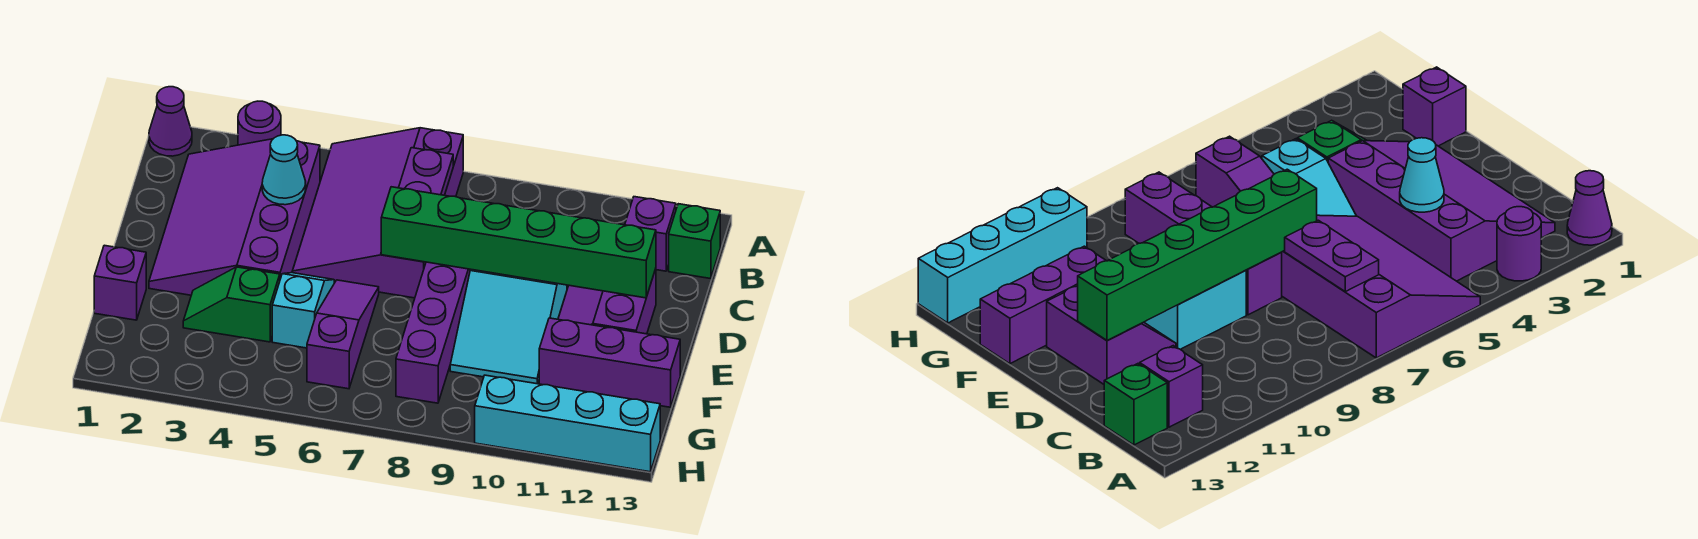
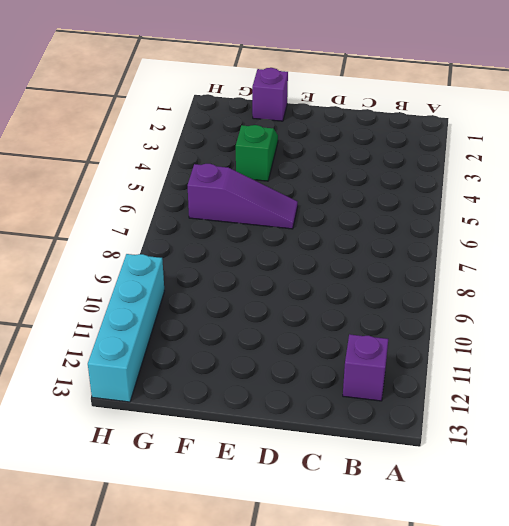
none -> purple 1x1 cone [149,87,192,156]
none -> purple 1x1 round brick [238,101,281,145]
none -> purple 3x4 slope [292,128,463,298]

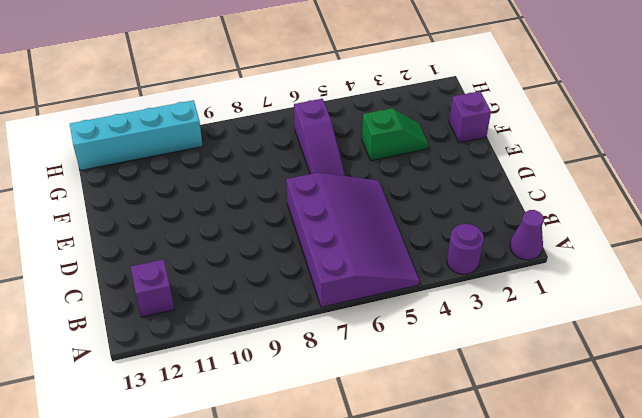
none -> purple 3x4 slope [149,139,320,295]
none -> green 1x1 brick [669,204,720,279]
none -> purple 1x4 brick [396,262,471,403]

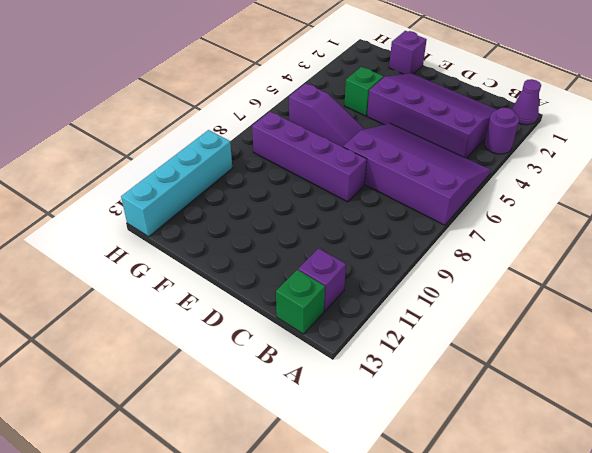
none -> cyan 2x3 slope [450,270,567,384]
none -> purple 2x2 slope [558,269,656,334]
none -> cyan 1x2 slope [272,273,334,348]

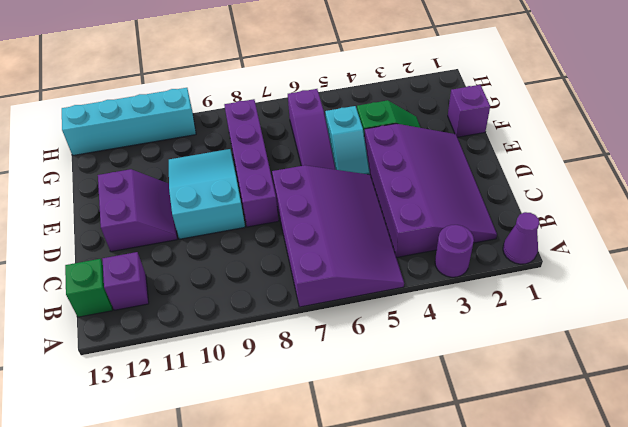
none -> purple 1x3 brick [539,318,680,407]
none -> purple 1x2 plate [399,148,453,195]
none -> cyan 1x1 cone [262,135,306,205]

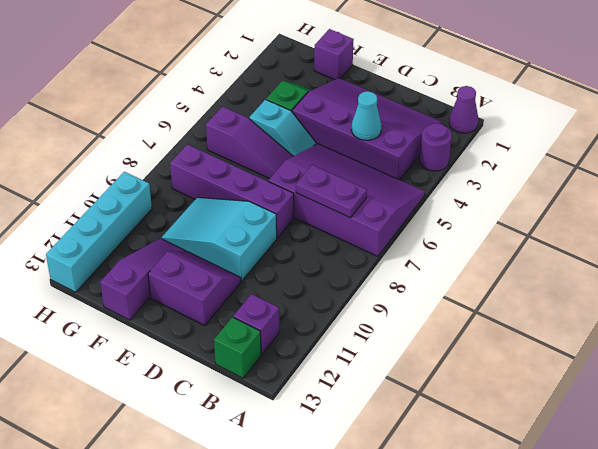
purple 1x3 slope [100,238,185,320] -> purple 1x3 brick [539,318,680,407]
none -> green 1x6 brick [381,187,656,298]

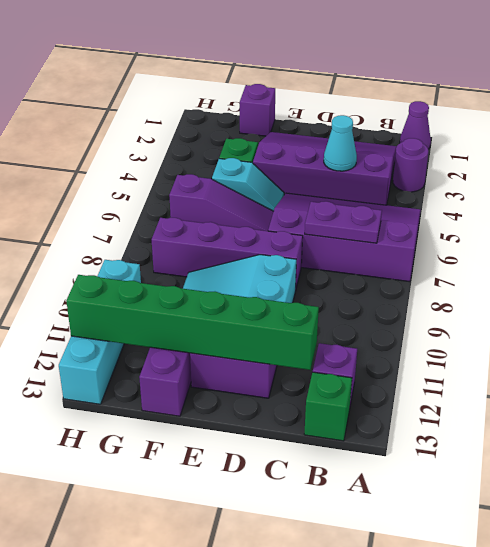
green 1x6 brick [66,275,319,370] -> green 1x6 brick turned to [381,187,656,298]

